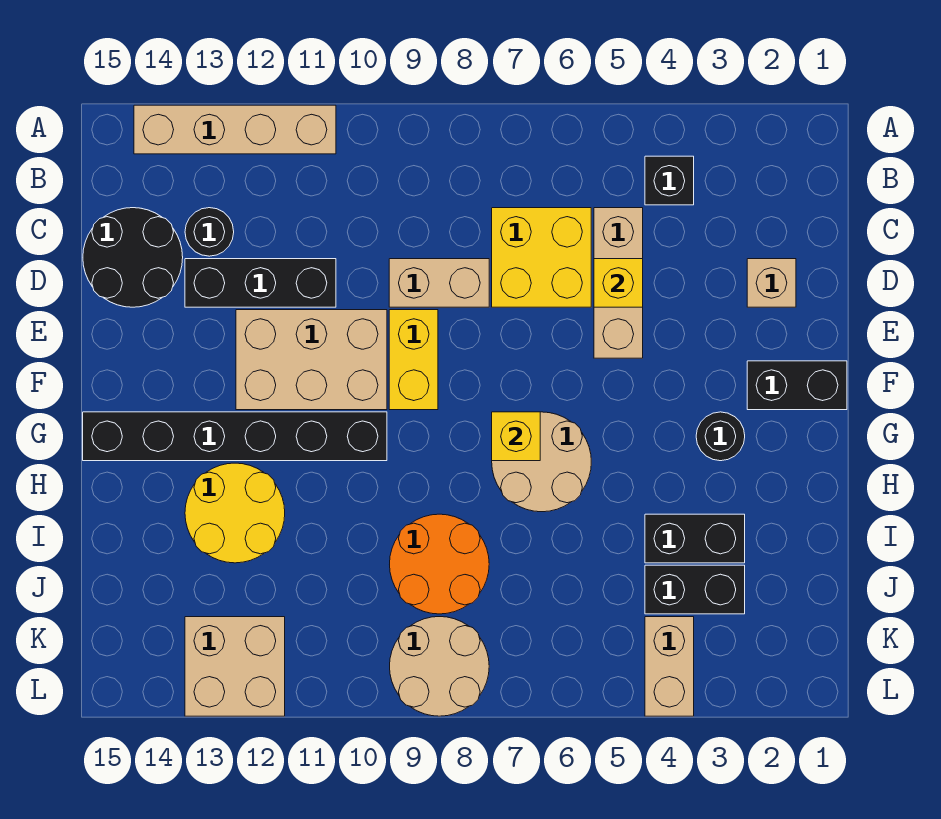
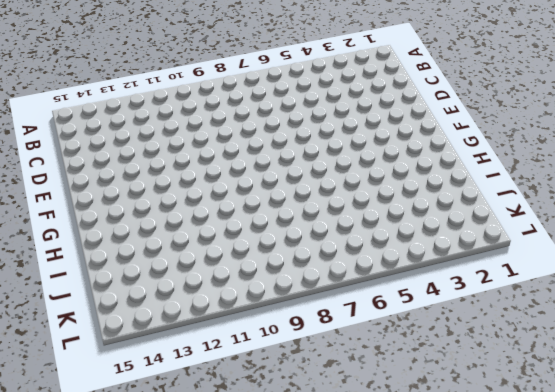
none -> tan 1x4 brick [134,105,336,154]
none -> black 1x1 brick [645,156,694,205]
none -> tan 1x3 brick [594,208,643,358]

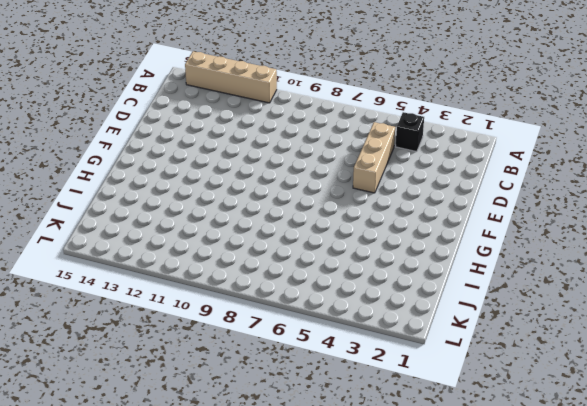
none -> yellow 2x2 brick [492,208,591,307]
none -> black 1x1 round brick [185,208,234,256]
none -> black 2x2 round brick [83,208,183,307]

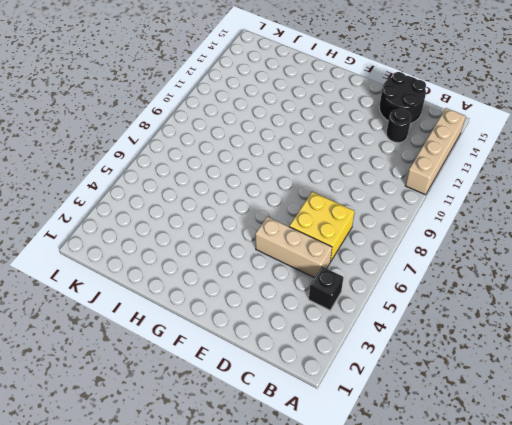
none -> tan 1x1 brick [747,259,796,307]
none -> tan 1x2 brick [389,259,489,307]
none -> black 1x3 brick [185,259,336,307]

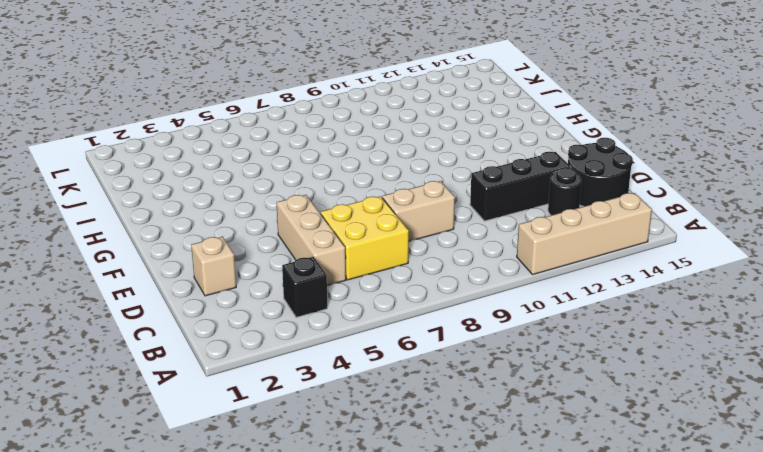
none -> yellow 1x2 brick [389,310,438,410]
none -> tan 2x3 brick [236,310,387,410]
none -> black 1x2 brick [747,361,847,410]

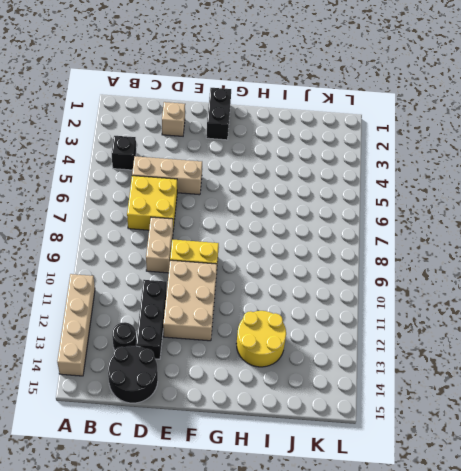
none -> black 1x1 round brick [696,412,745,461]
none -> tan 2x2 round brick [492,412,591,512]
none -> black 1x6 brick [83,412,387,461]

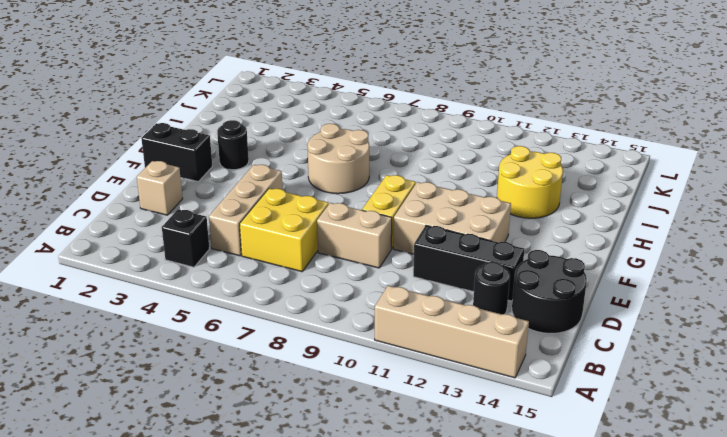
none -> black 1x6 brick [83,412,387,461]
none -> black 1x2 brick [645,514,745,563]
none -> orange 2x2 round brick [390,514,489,614]

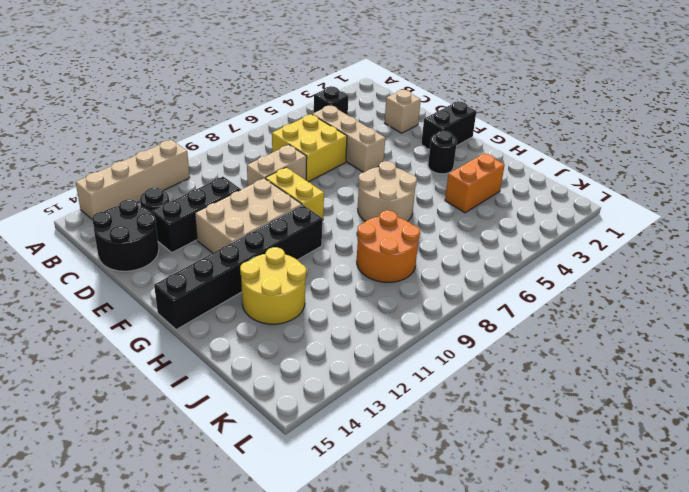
orange 1x2 brick [445,153,505,213] -> black 1x2 brick [645,514,745,563]
none -> black 1x2 brick [645,565,745,614]
none -> tan 1x2 brick [645,617,694,716]
none -> tan 2x2 round brick [390,617,489,716]

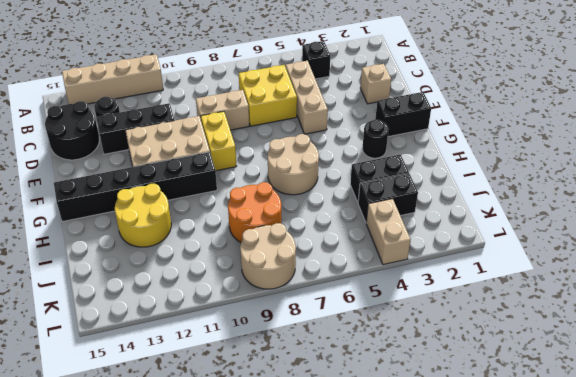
none -> tan 2x2 brick [185,617,285,716]
none -> yellow 1x1 brick [594,259,643,307]
none -> yellow 1x1 brick [492,412,540,461]

